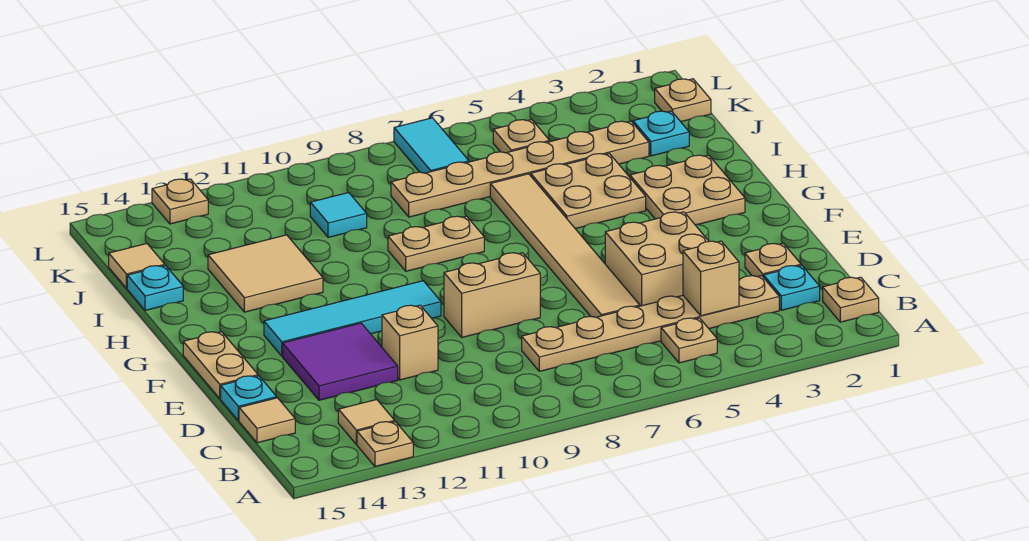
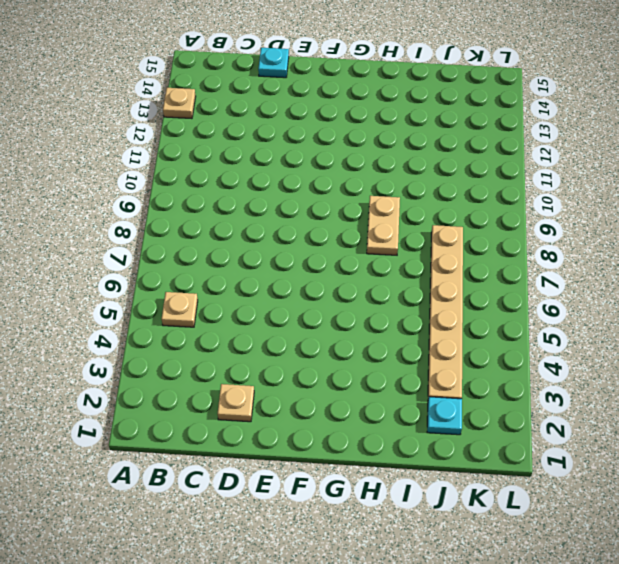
none -> tan 1x1 plate [823,277,879,322]
none -> tan 1x1 tile [338,400,395,444]
none -> cyan 1x1 plate [764,265,820,310]
none -> tan 1x6 plate [522,276,779,371]

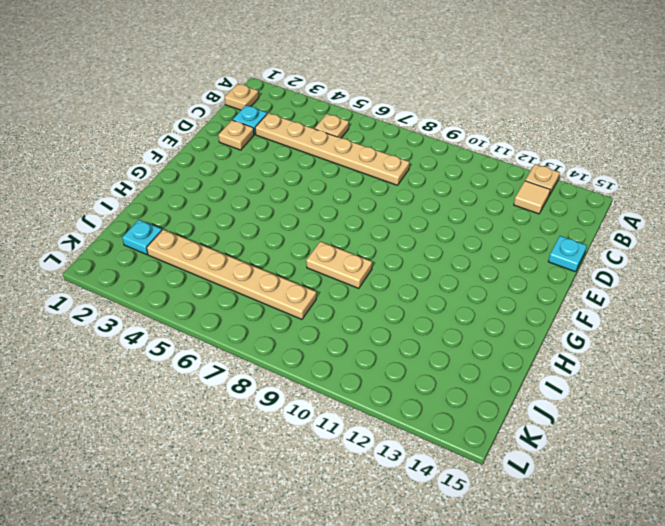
none -> tan 1x1 tile [239,398,295,443]
none -> tan 2x2 brick [605,212,709,306]
none -> tan 1x6 tile [490,174,640,317]
none -> tan 1x1 brick [382,305,438,380]

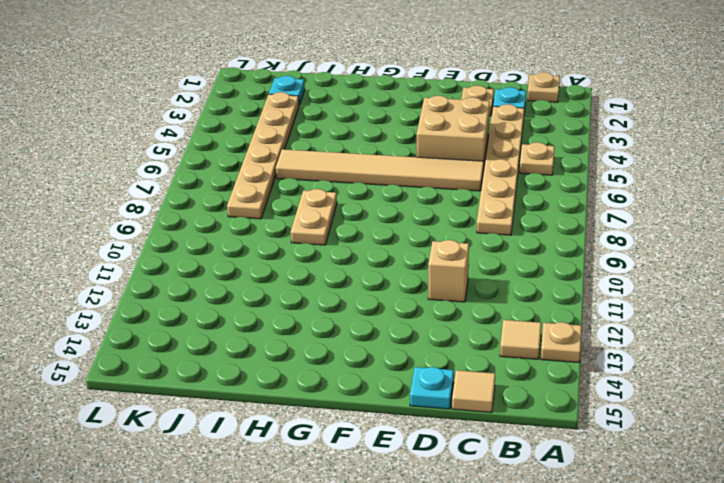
none -> purple 2x2 tile [283,323,398,400]
none -> tan 1x2 brick [444,253,540,337]
none -> tan 1x2 plate [183,332,258,399]
none -> cyan 1x4 tile [264,281,441,356]

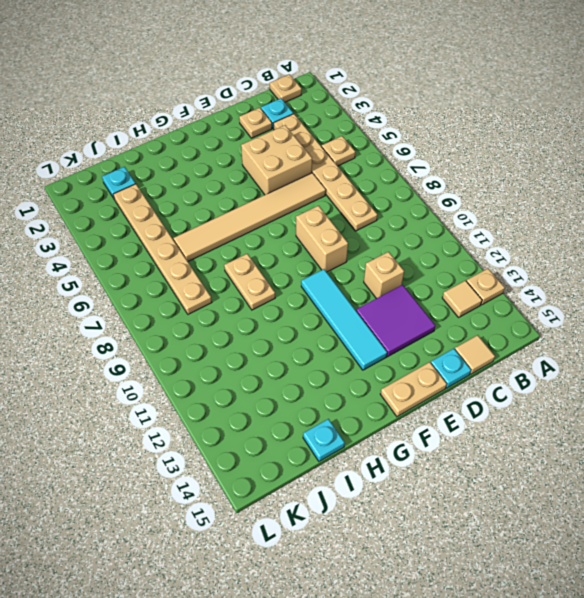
none -> tan 2x2 plate [630,155,745,225]
none -> tan 2x2 plate [531,153,646,229]
none -> tan 2x2 tile [208,235,323,312]
none -> cyan 1x1 tile [310,193,367,237]

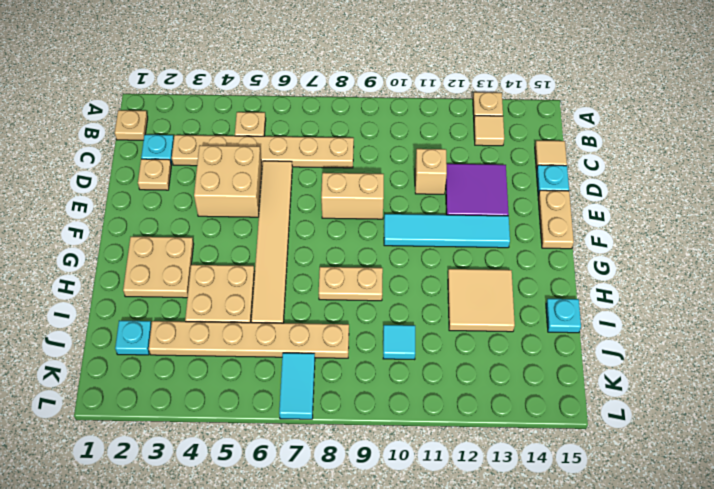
none -> tan 1x1 tile [109,244,165,288]
none -> tan 1x1 plate [655,79,711,122]
none -> tan 1x1 plate [493,120,550,153]
none -> tan 1x1 plate [152,179,208,224]

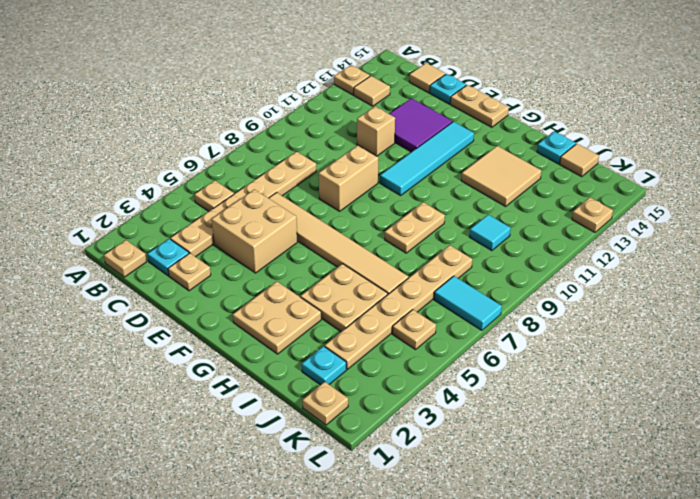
none -> tan 1x1 brick [683,241,739,316]

